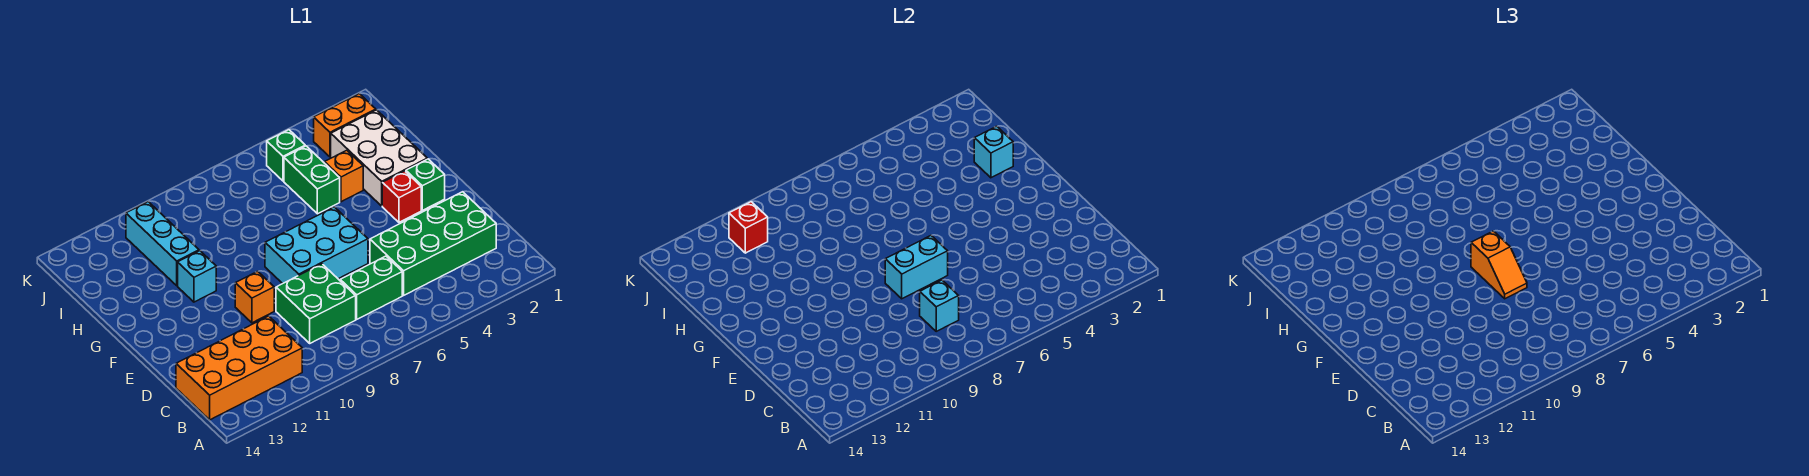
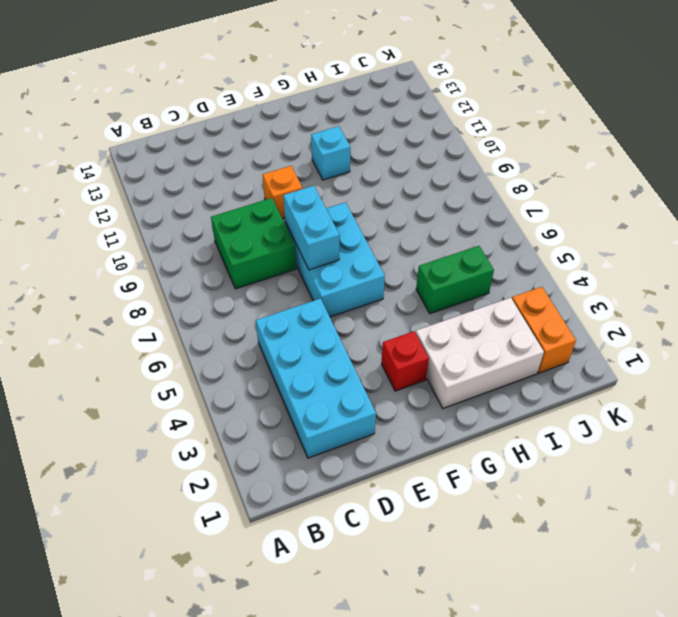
cyan 2x4 brick [256,299,376,458] -> green 2x4 brick [370,192,496,295]
none -> orange 2x4 brick [176,316,302,420]
none -> green 1x2 brick [340,256,402,319]
none -> green 1x1 brick [406,159,445,210]

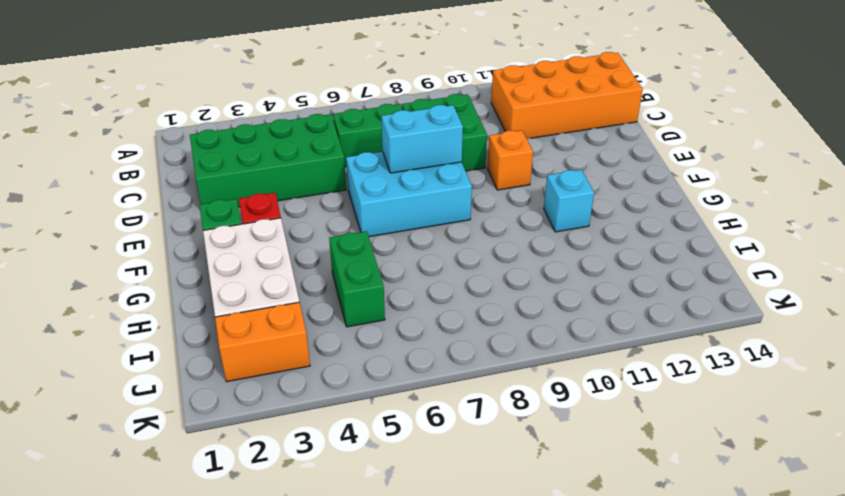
none -> orange 1x1 brick [325,150,363,202]
none -> cyan 1x3 brick [126,202,199,286]
none -> green 1x1 brick [267,130,305,181]

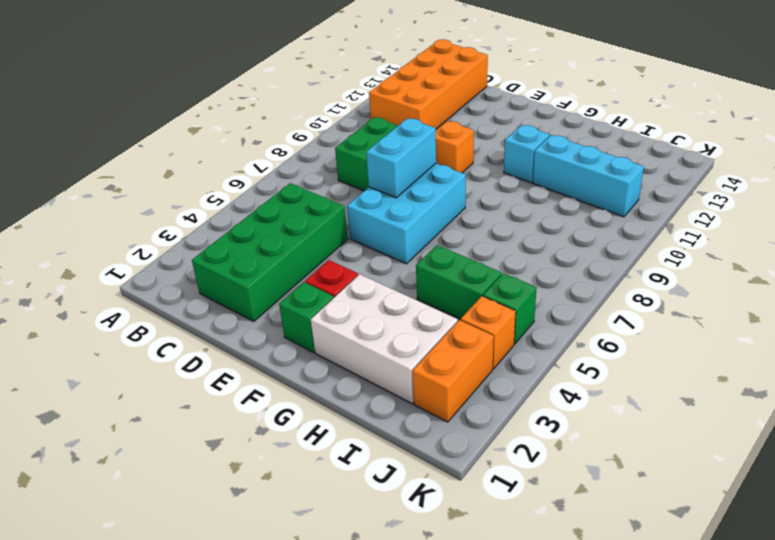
orange 1x1 brick [461,296,516,369] -> orange 1x1 brick moved to [325,150,363,202]
none -> green 1x2 brick [340,256,402,319]
none -> cyan 1x1 brick [920,280,959,331]
none -> cyan 1x1 brick [974,126,1013,178]

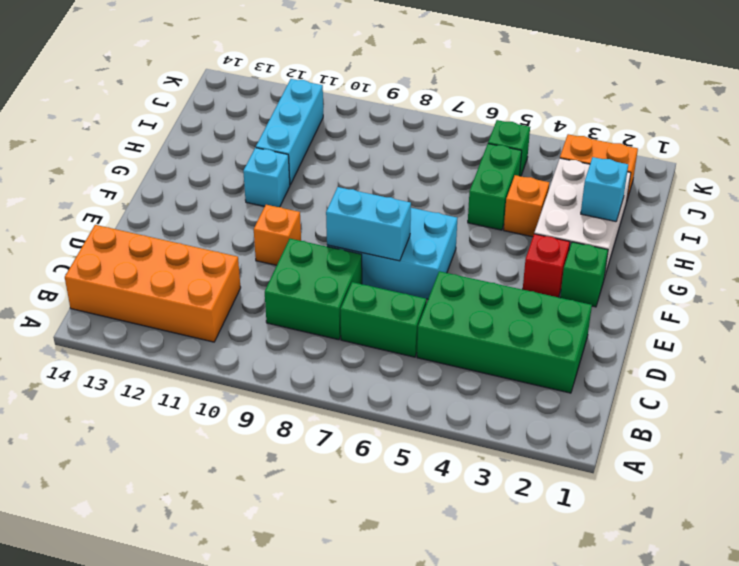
none -> cyan 1x1 brick [920,280,959,331]
none -> red 1x1 brick [729,202,768,253]
none -> orange 1x2 slope [1471,231,1527,299]

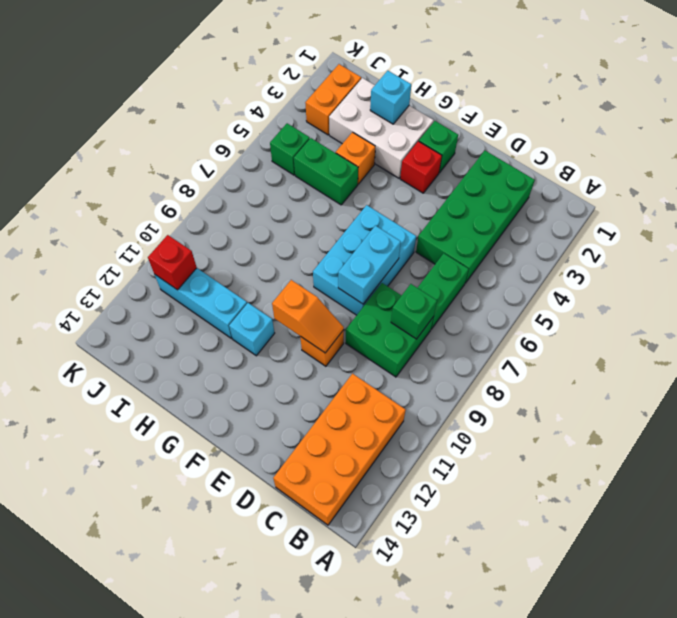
green 1x1 brick [391,284,437,339] -> cyan 1x1 brick [920,280,959,331]
orange 1x2 slope [272,280,344,353] -> orange 1x2 slope moved to [1471,231,1527,299]

